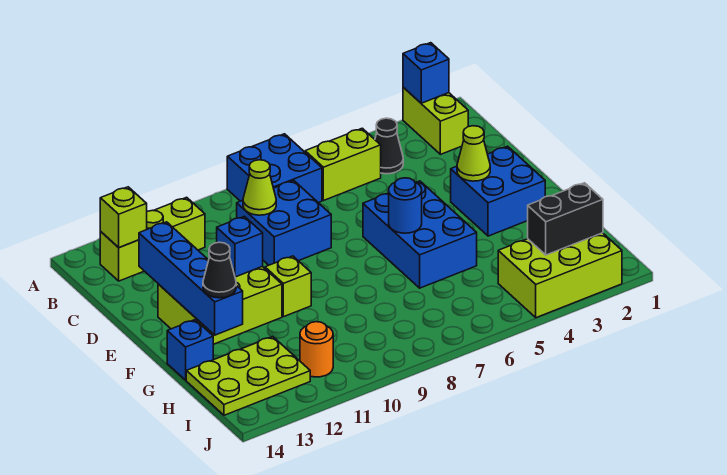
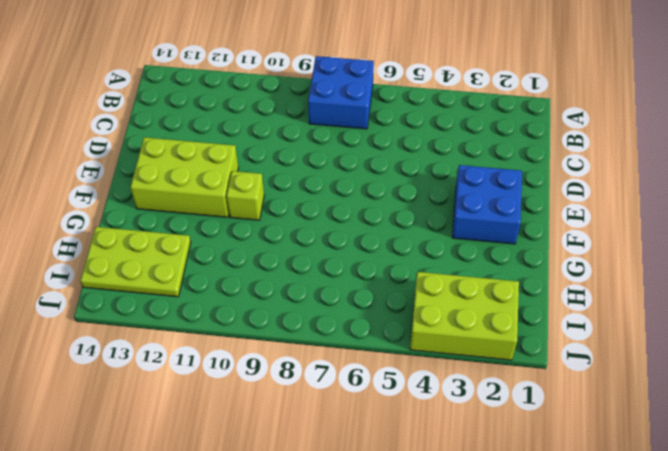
none -> lime 1x2 brick [403,87,468,154]
none -> black 1x1 cone [375,118,403,174]
none -> lime 1x2 brick [305,128,381,201]

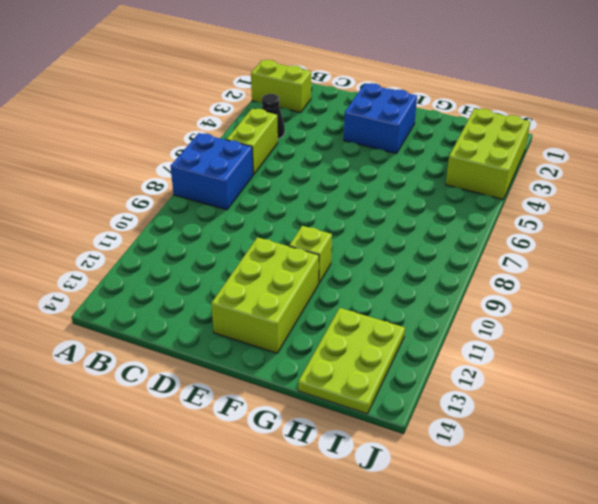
none -> lime 1x3 brick [100,197,205,281]
none -> blue 2x2 brick [237,180,331,265]
none -> blue 2x3 brick [363,181,477,288]

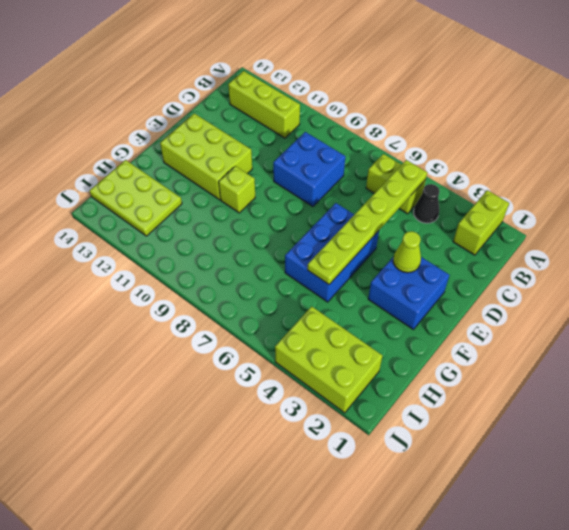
lime 1x6 plate [308,160,427,284] -> none
none -> blue 2x2 brick [227,134,322,203]
none -> blue 1x1 brick [167,320,213,380]
none -> orange 1x1 round brick [300,322,333,377]

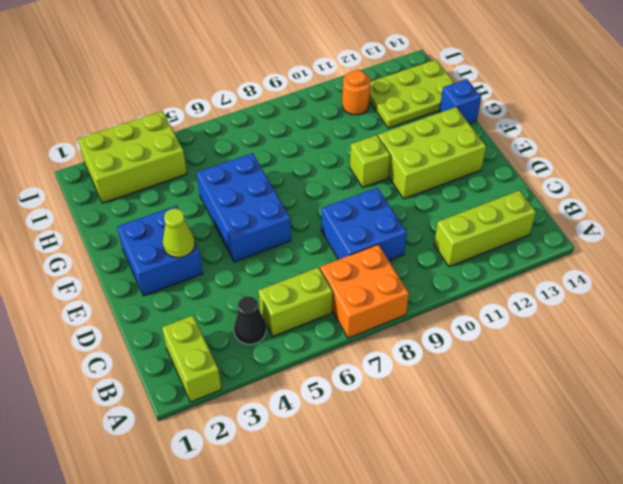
orange 2x2 brick [320,245,409,338] -> blue 2x2 brick [227,134,322,203]
none -> blue 1x1 brick [403,43,449,103]
none -> lime 1x1 brick [100,187,147,248]
none -> lime 1x1 cone [243,160,276,215]

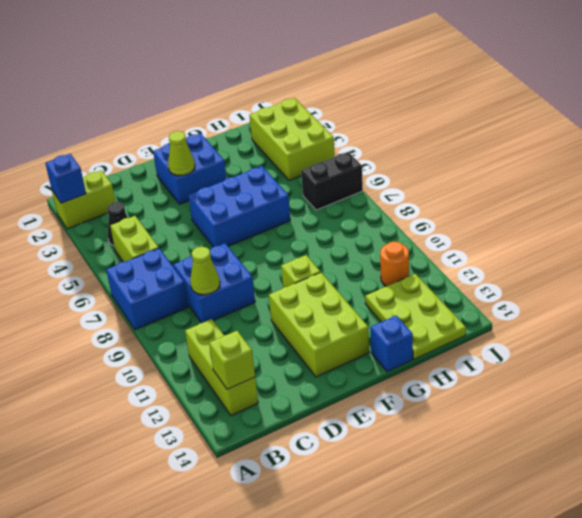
black 1x2 brick [301,152,363,210] -> black 1x2 brick turned to [528,183,603,255]
none -> blue 1x4 brick [139,222,243,335]
none -> blue 1x1 brick [217,216,263,277]
none -> blue 1x1 round brick [389,178,422,233]

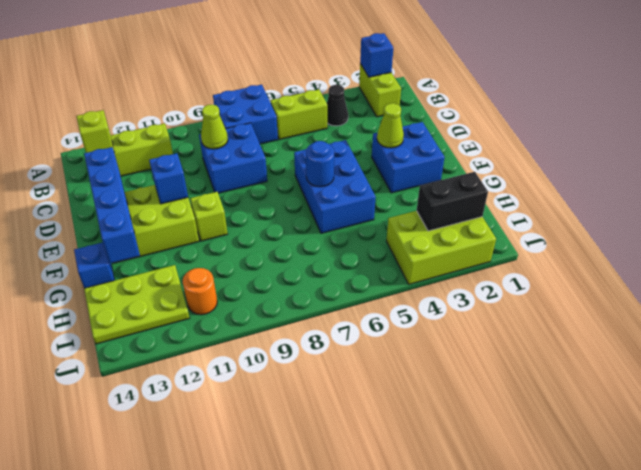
none -> black 1x1 cone [203,242,236,298]

